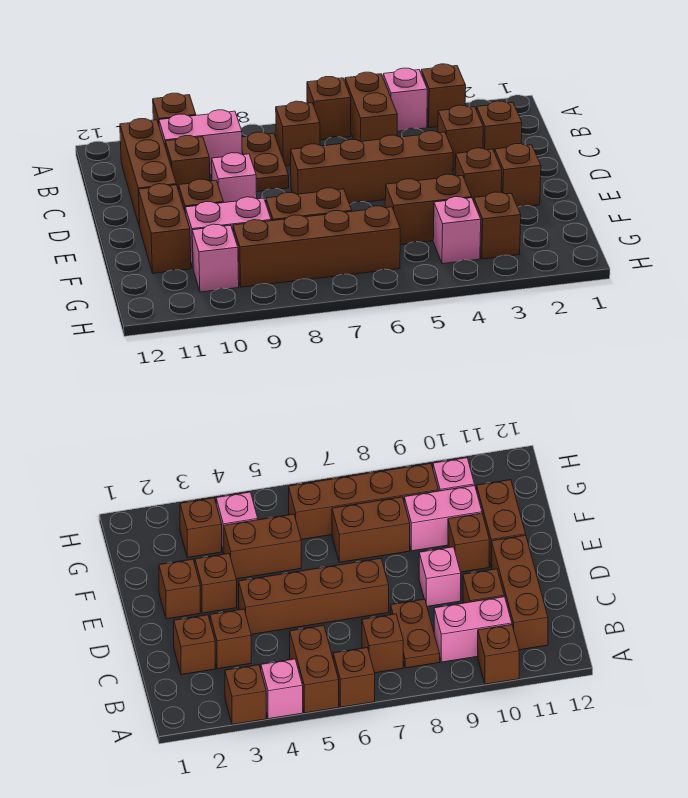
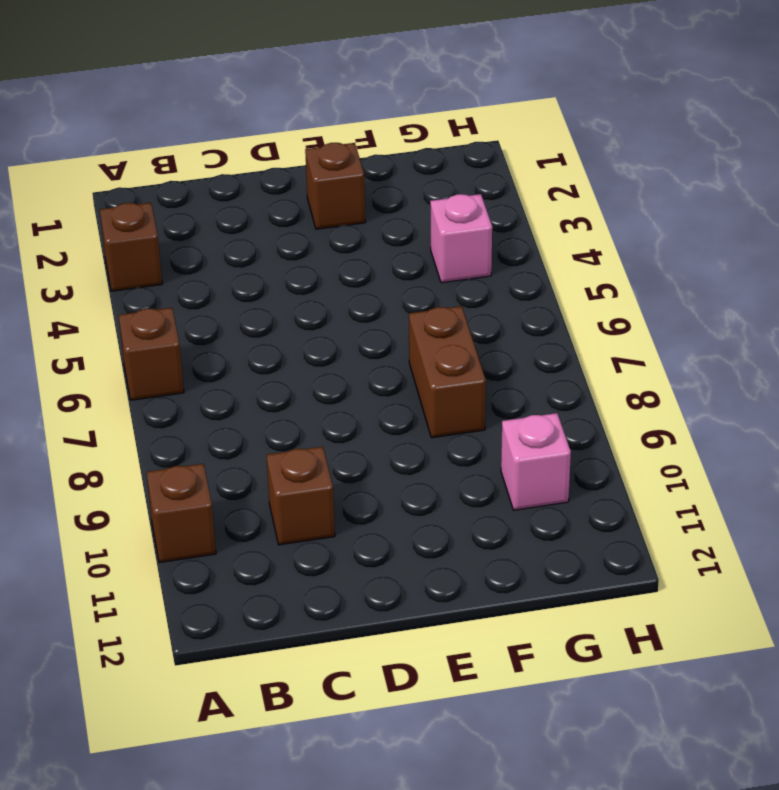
none -> pink 1x1 brick [383,68,427,131]
none -> brown 1x2 brick [345,72,397,141]
none -> brown 1x1 brick [276,101,320,166]

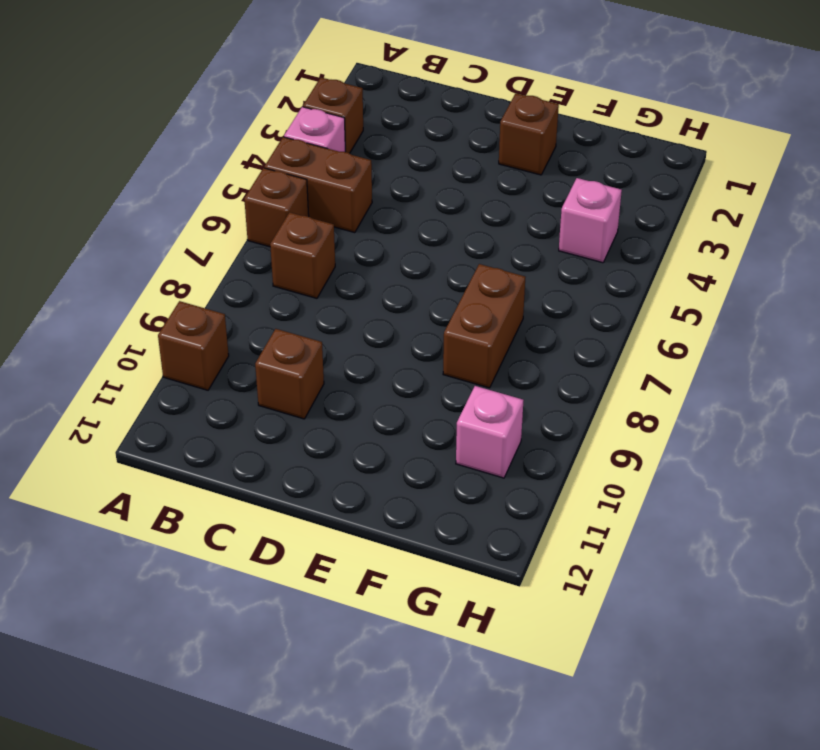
none -> brown 1x2 plate [242,132,289,192]
none -> pink 1x2 brick [159,110,242,174]
none -> brown 1x3 brick [120,119,176,227]

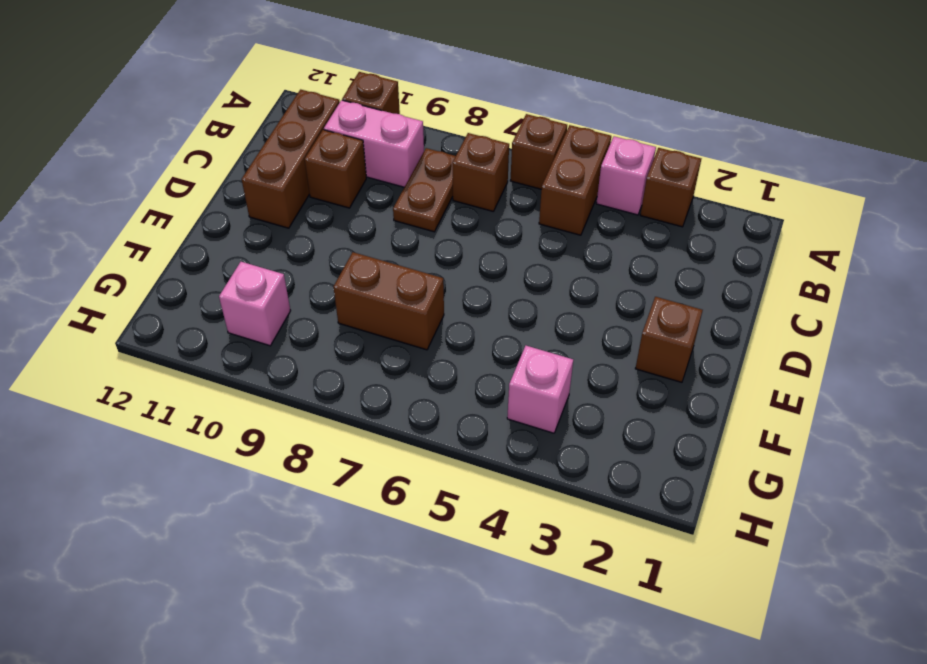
none -> brown 1x1 brick [477,101,522,153]
none -> brown 1x1 brick [438,105,483,169]
none -> brown 1x4 brick [291,131,453,204]

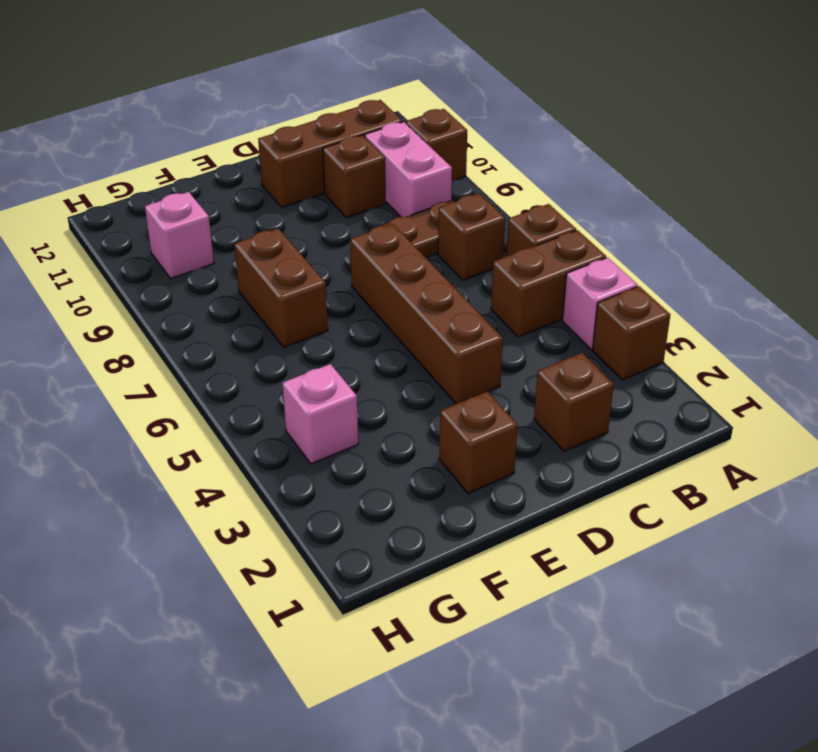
none -> brown 1x1 brick [438,105,483,169]
none -> pink 1x1 brick [212,153,257,203]
none -> brown 1x1 brick [455,148,502,201]

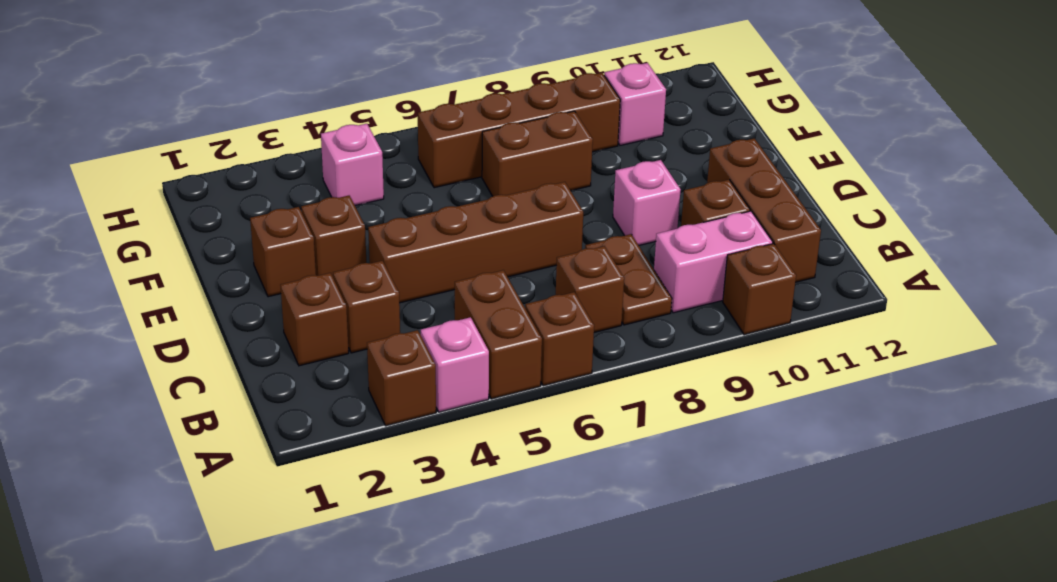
none -> brown 1x1 brick [179,179,223,214]
none -> brown 1x2 brick [138,184,191,273]
none -> brown 1x2 brick [385,174,472,245]

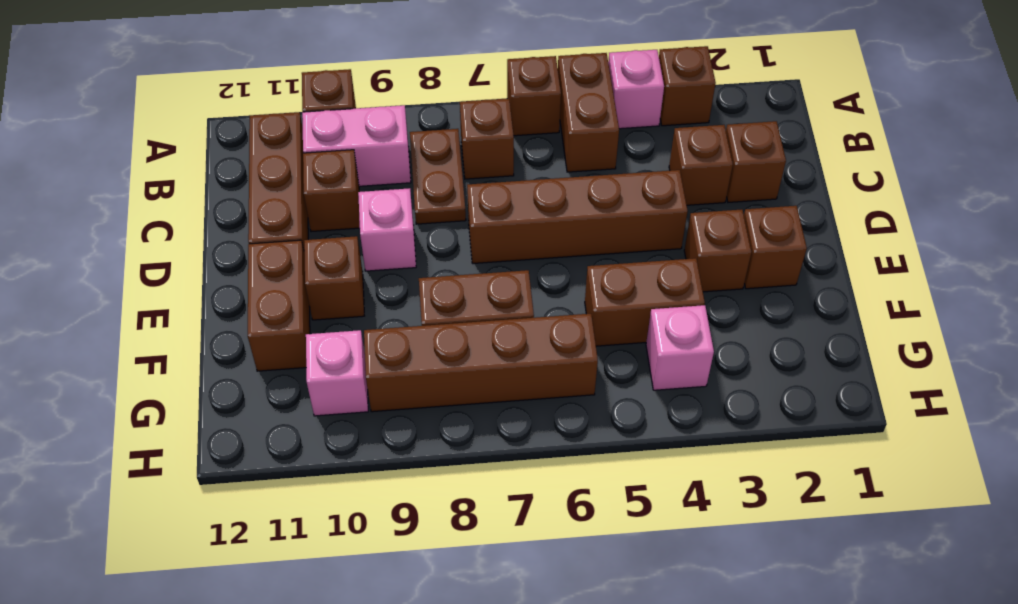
none -> pink 1x2 brick [185,197,271,267]
none -> brown 1x1 brick [474,192,521,259]

